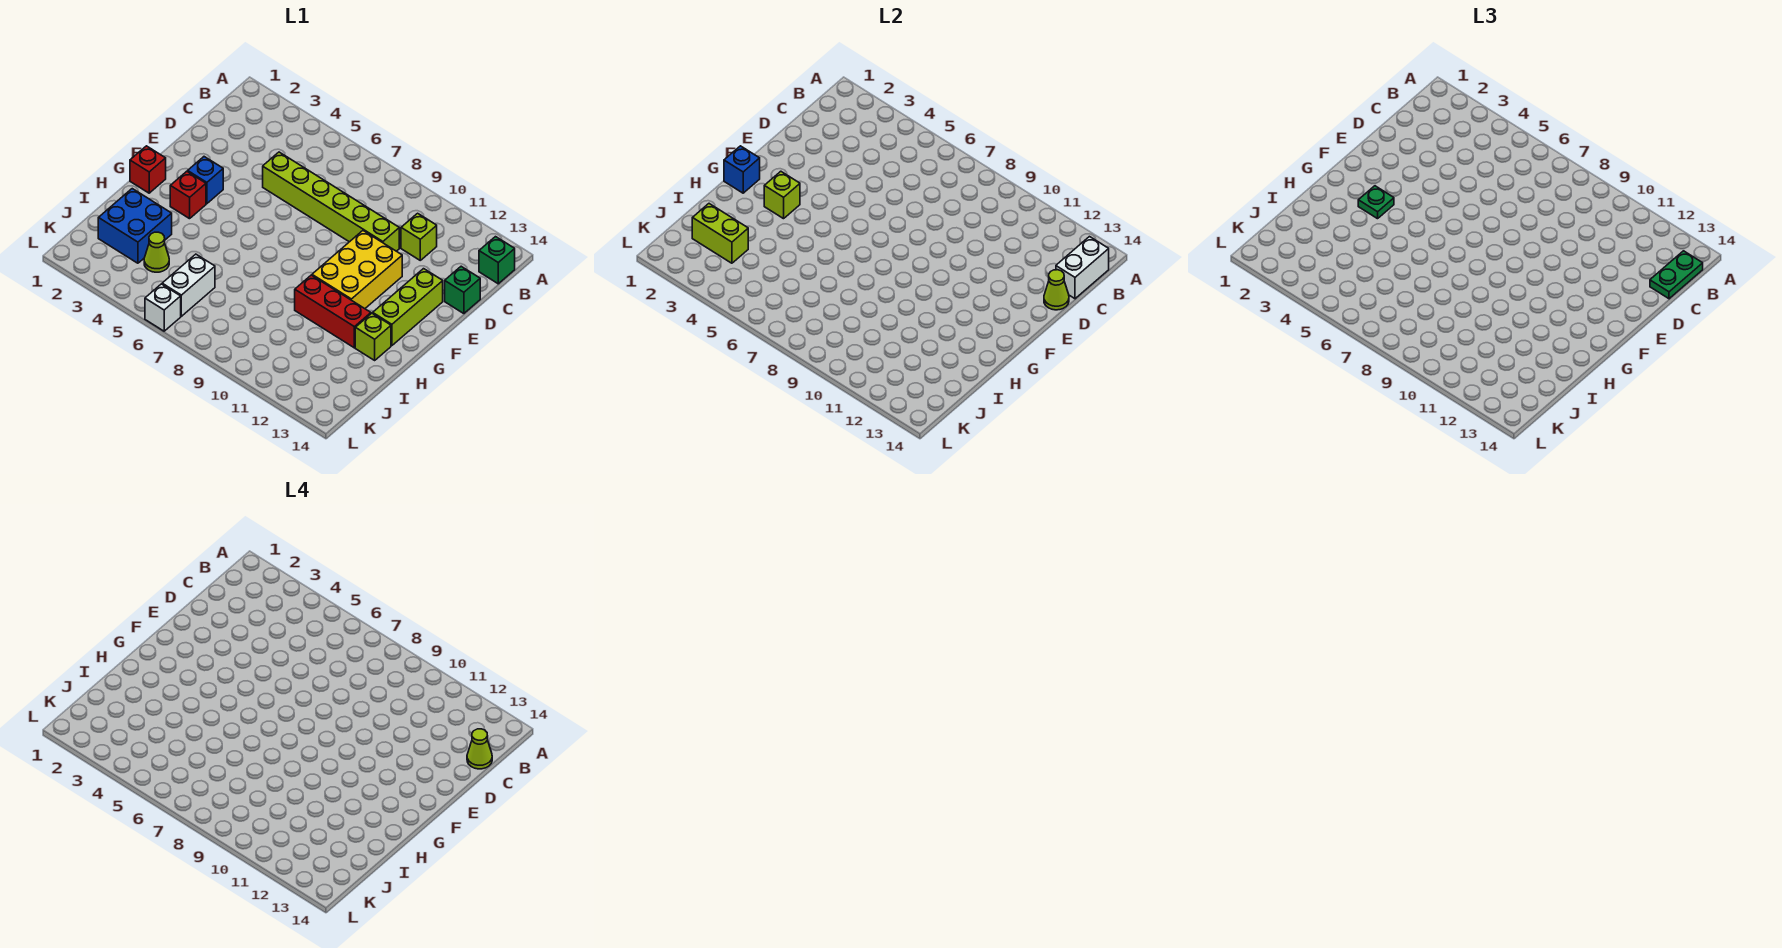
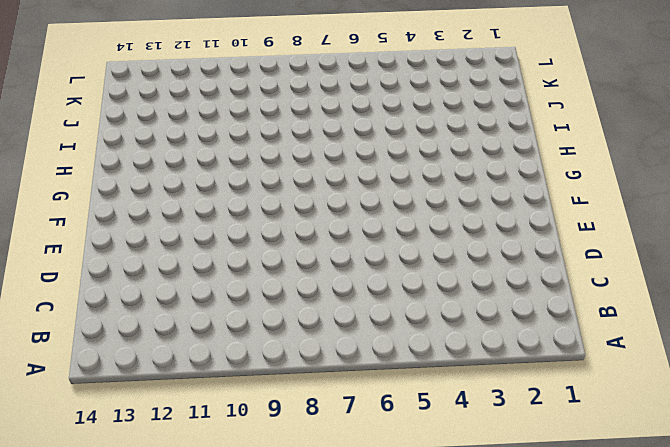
none -> green 1x1 brick [479,237,515,284]
none -> lime 1x1 brick [401,213,437,260]
none -> lime 1x6 brick [263,152,399,251]

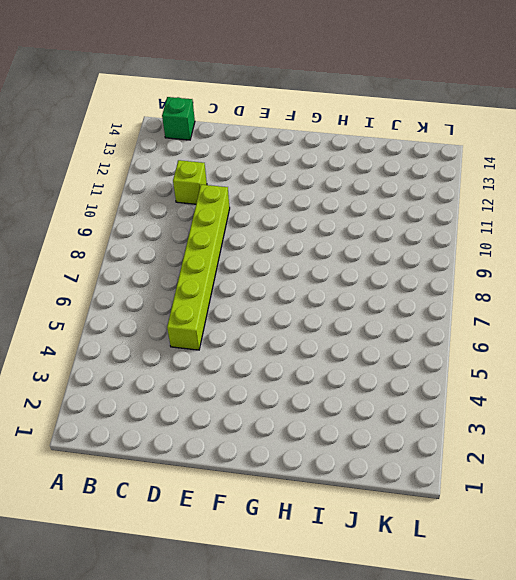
none -> green 1x1 brick [445,266,480,314]
none -> yellow 2x3 brick [312,231,402,309]
none -> lime 1x3 brick [373,269,443,346]

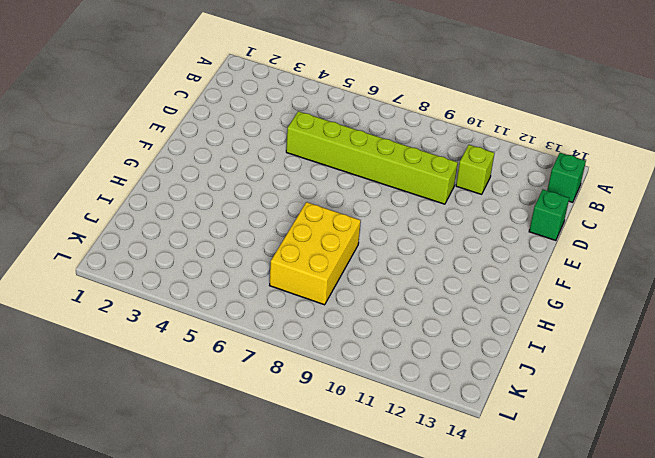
yellow 2x3 brick [270,202,361,305] -> yellow 2x3 brick moved to [312,231,402,309]
none -> lime 1x3 brick [373,269,443,346]
none -> blue 1x1 brick [188,157,223,204]
none -> red 1x1 brick [130,146,166,193]

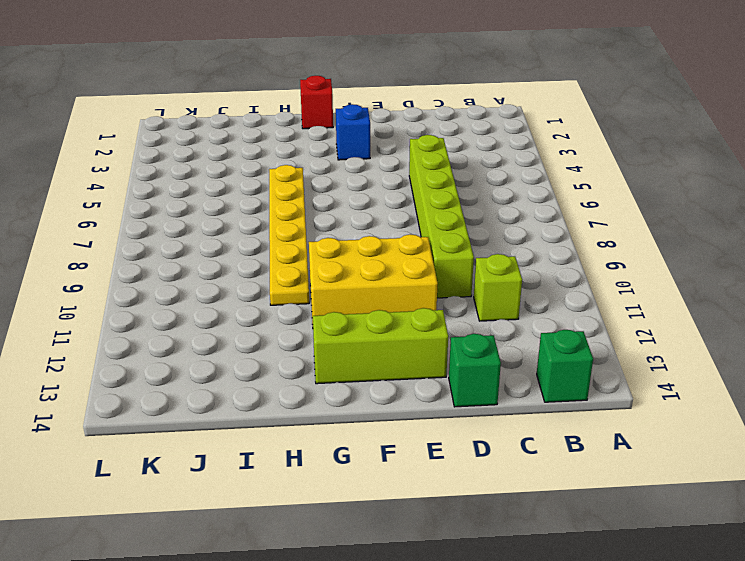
yellow 1x6 plate [269,165,309,305] -> red 1x3 brick [295,275,371,348]
none -> red 1x1 brick [170,171,206,219]
none -> lime 1x1 brick [355,313,391,360]
none -> blue 2x2 brick [98,189,172,263]

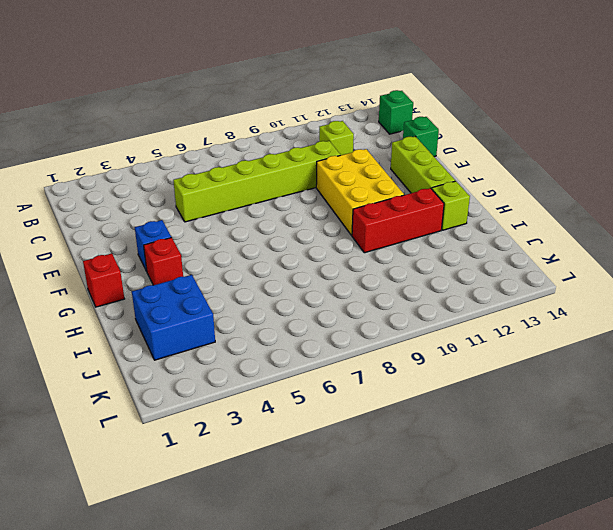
none -> lime 1x1 cone [144,232,169,272]
none -> white 1x2 brick [162,254,215,316]
none -> white 1x1 brick [145,284,181,331]

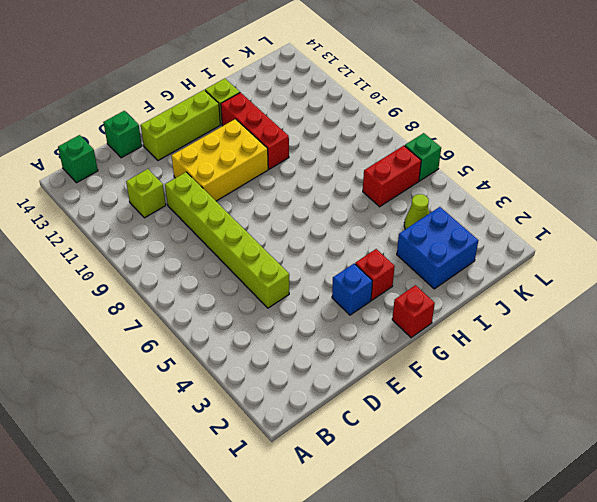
red 1x2 brick [363,146,421,207] -> white 1x2 brick [162,254,215,316]
green 1x1 brick [405,133,441,181] -> white 1x1 brick [145,284,181,331]
none -> white 1x2 brick [1056,237,1109,299]
none -> lime 1x1 cone [1044,270,1069,310]
none -> blue 1x1 brick [724,146,760,193]

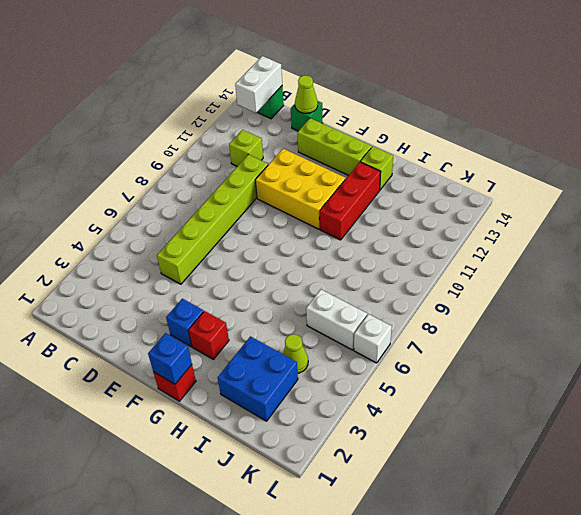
white 1x2 brick [235,56,282,113] -> white 1x2 brick turned to [1056,237,1109,299]
none -> lime 1x1 brick [764,171,800,219]
none -> lime 1x2 brick [692,204,748,263]
none -> green 1x2 plate [1650,251,1703,299]

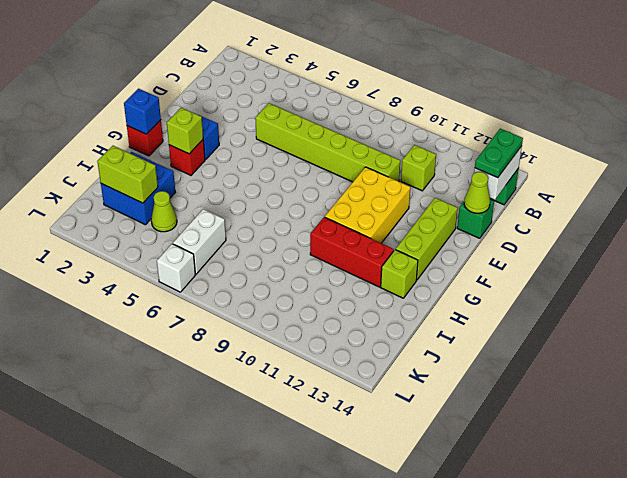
none -> green 1x1 plate [1358,186,1394,219]
none -> lime 1x1 cone [467,729,492,769]

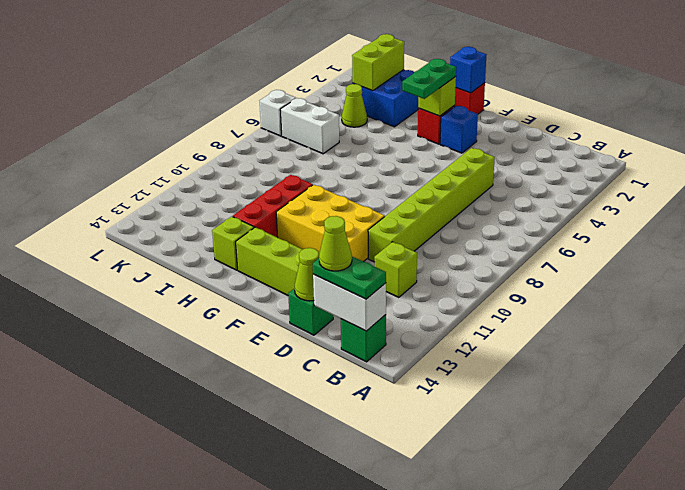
green 1x2 plate [402,59,456,99] -> green 1x1 plate [1358,186,1394,219]

